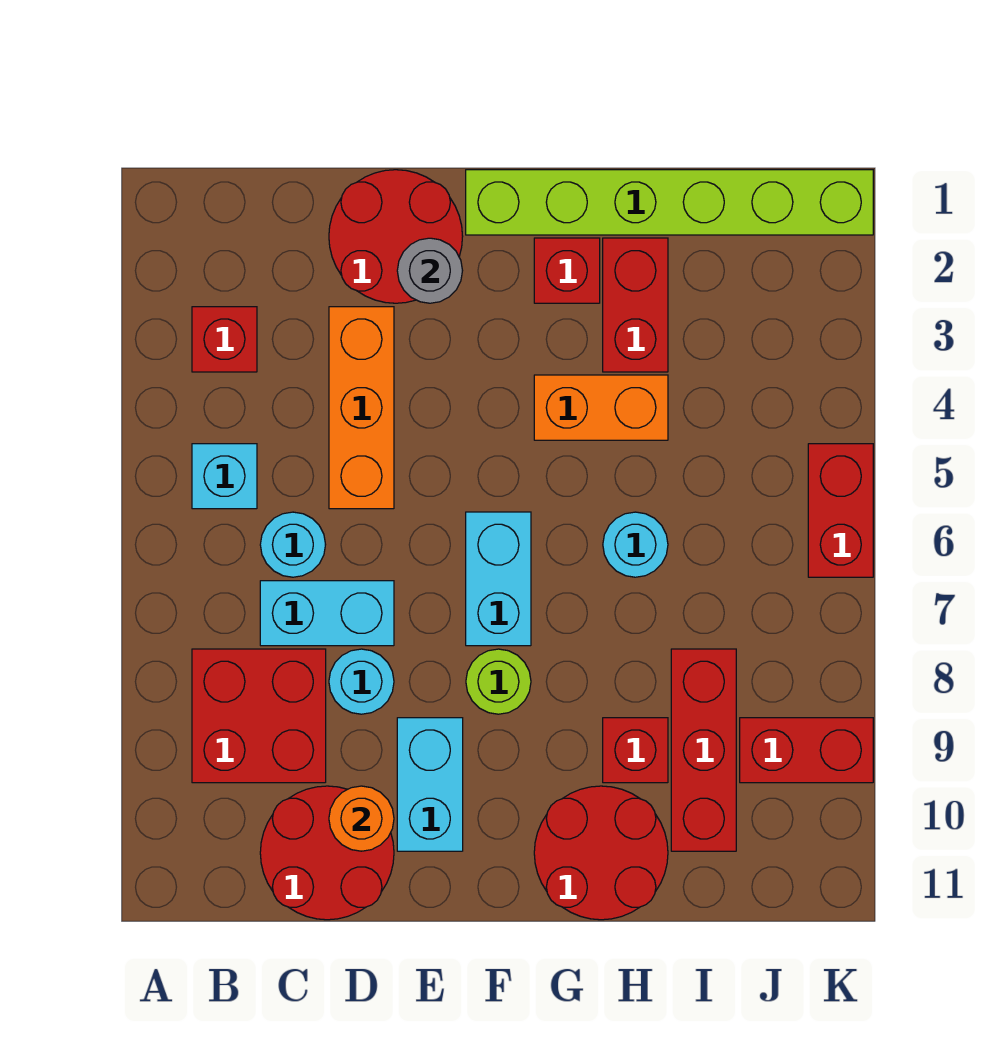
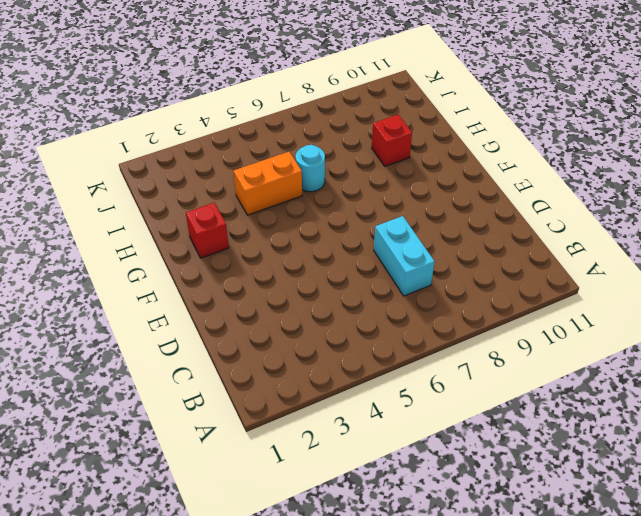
orange 1x2 brick [234,152,302,215] -> orange 1x2 brick turned to [534,375,668,440]
none -> red 1x1 brick [192,307,257,372]
none -> cyan 1x1 brick [192,444,257,509]
none -> red 2x2 brick [192,649,326,783]

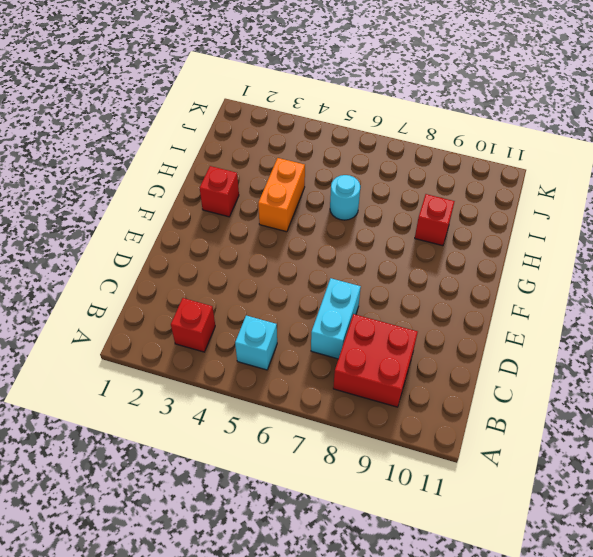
none -> cyan 1x1 round brick [260,512,326,577]
none -> red 2x2 round brick [260,786,394,920]
none -> red 2x2 round brick [329,170,463,303]

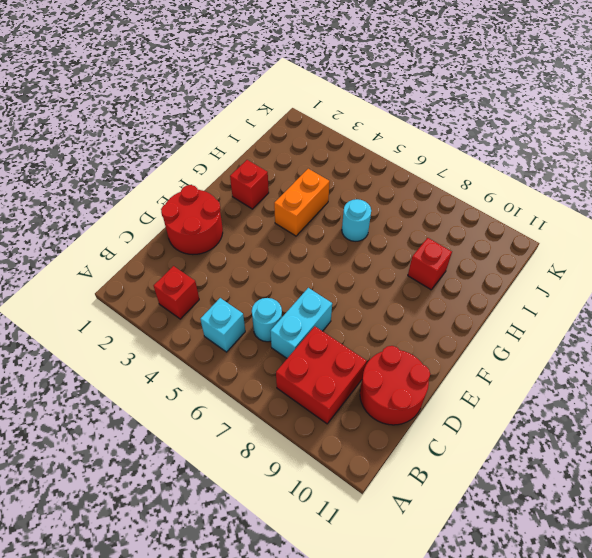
none -> orange 1x3 brick [329,307,394,509]
none -> cyan 1x1 round brick [329,649,394,714]
none -> cyan 1x2 brick [397,718,463,851]

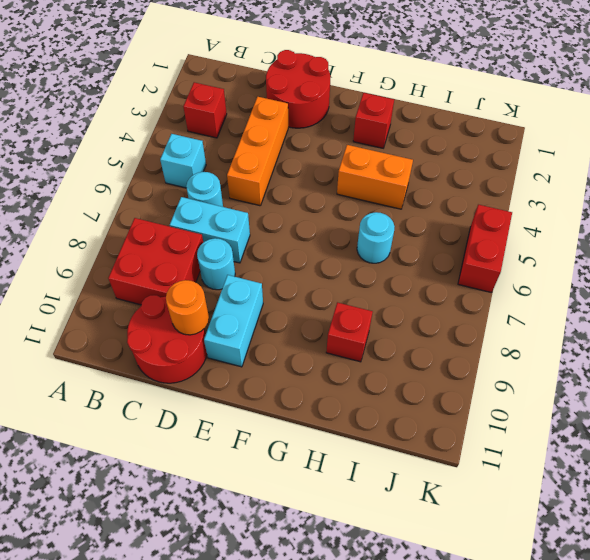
none -> lime 1x6 brick [466,170,873,235]
none -> cyan 1x2 brick [466,512,531,646]
none -> lime 1x1 round brick [466,649,531,714]

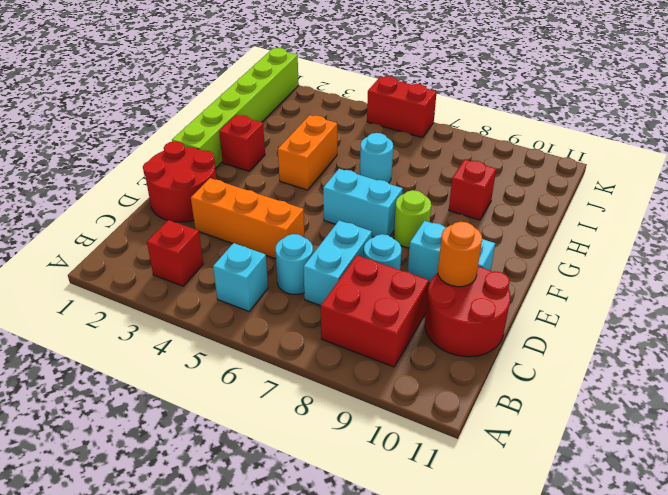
none -> red 2x2 round brick [534,786,668,920]
none -> red 1x2 brick [603,238,668,372]
none -> red 1x3 brick [671,649,736,851]

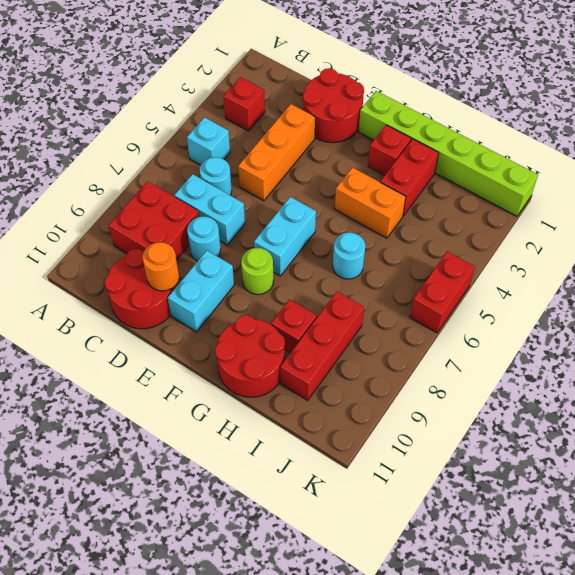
none -> red 1x2 brick [740,718,873,783]
none -> grey 1x1 round brick [397,238,463,303]

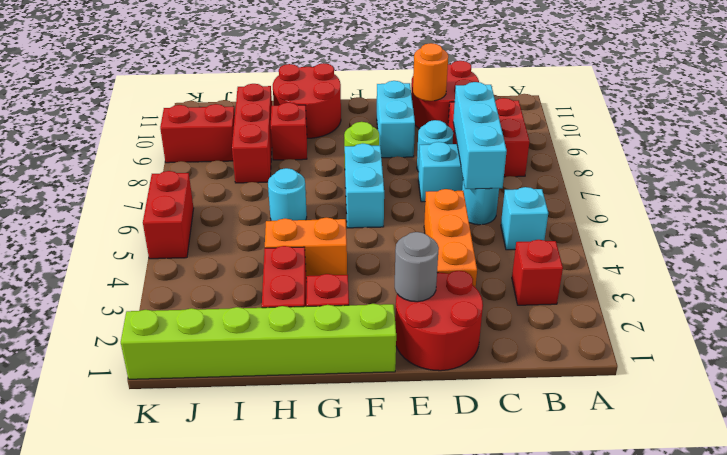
cyan 1x3 brick [453,82,507,189] -> none

